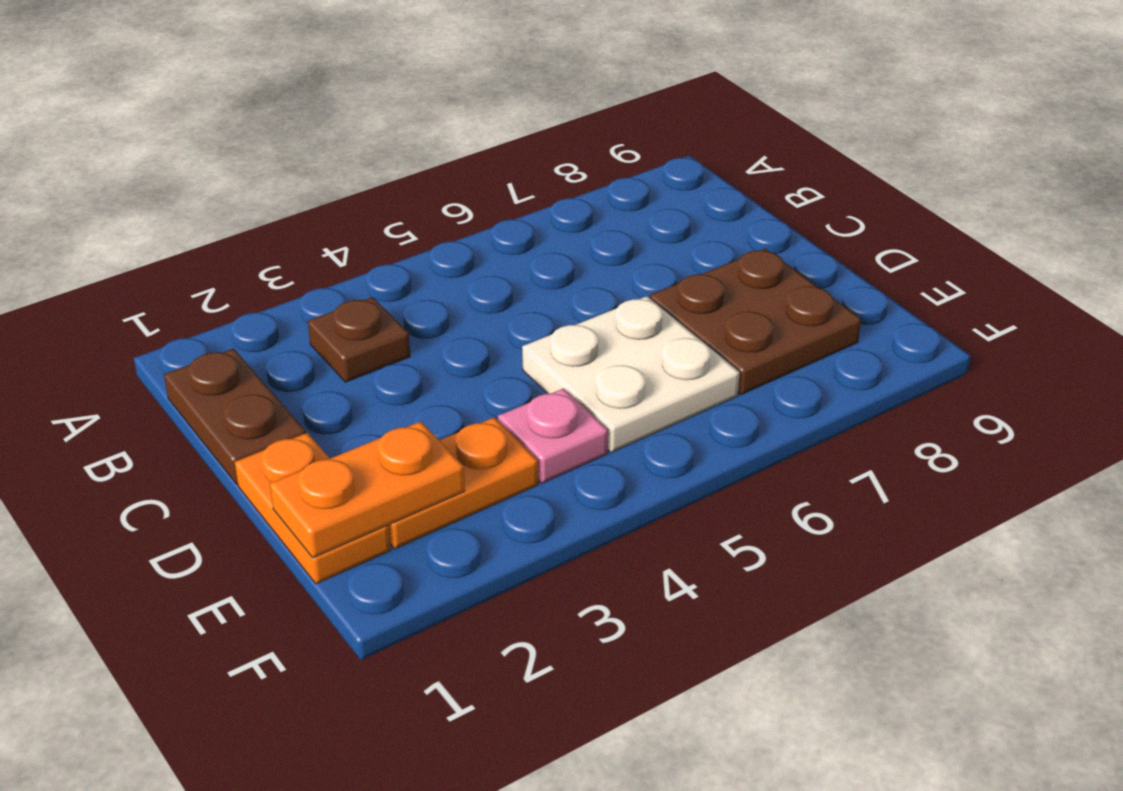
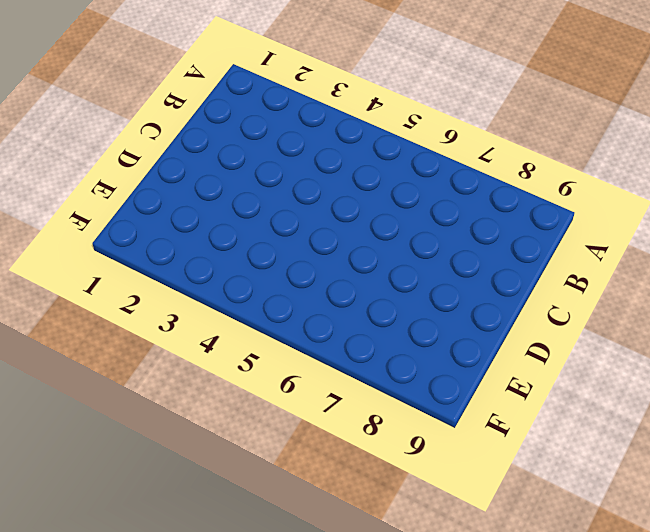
none -> brown 1x2 plate [164,348,306,484]
none -> brown 1x1 plate [308,297,410,382]

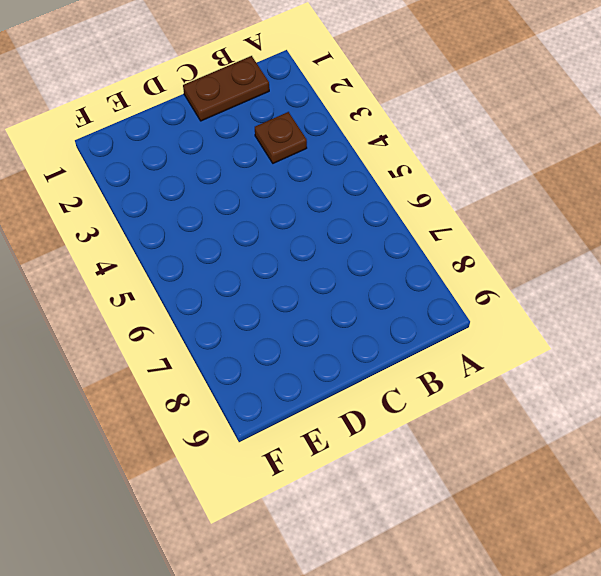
none -> orange 1x2 plate [235,433,391,584]
none -> white 2x2 plate [522,296,740,452]

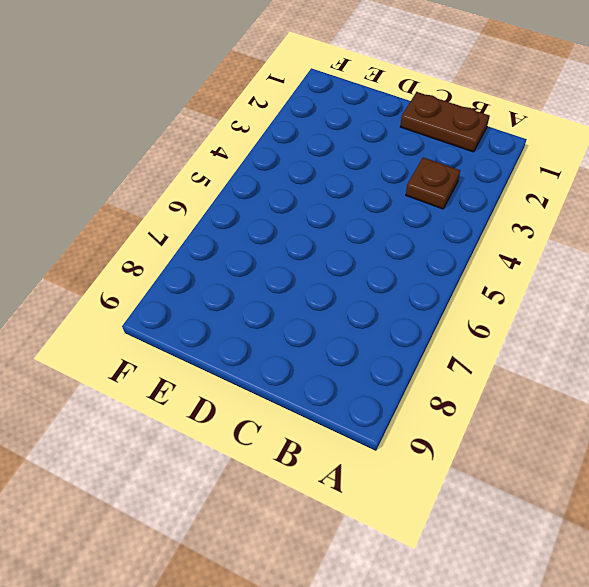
none -> orange 1x2 plate [235,433,391,584]
none -> white 2x2 plate [522,296,740,452]

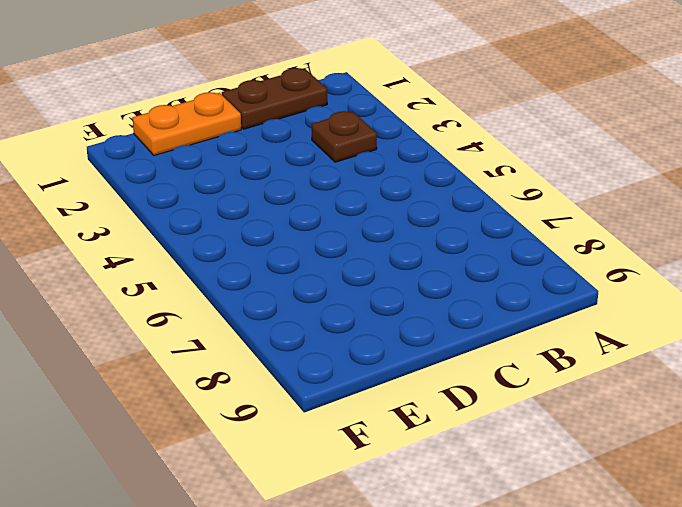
none -> white 2x2 plate [522,296,740,452]
none -> brown 2x2 plate [650,249,861,395]

